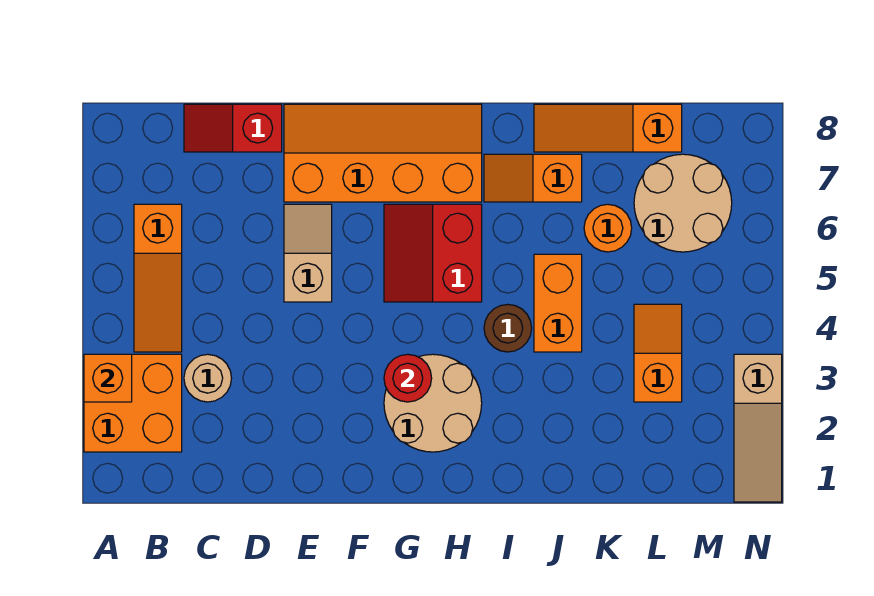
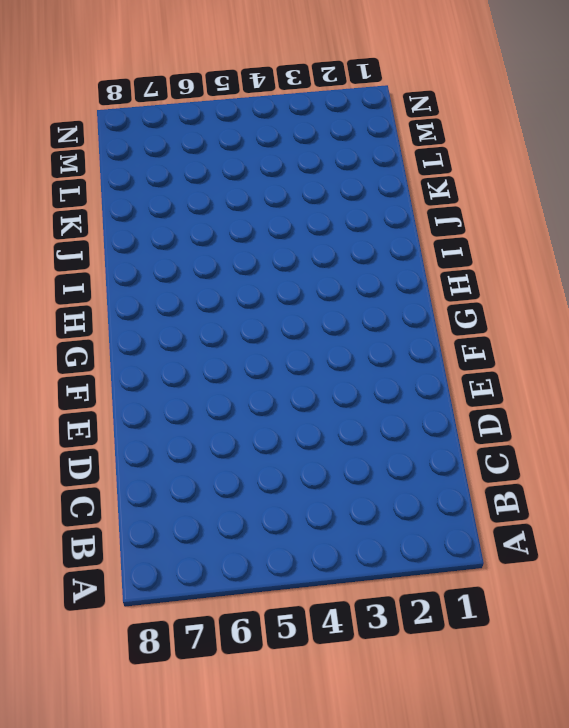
none -> orange 2x2 brick [84,354,182,452]
none -> orange 1x3 slope [134,204,182,352]
none -> tan 1x1 round brick [184,354,232,402]

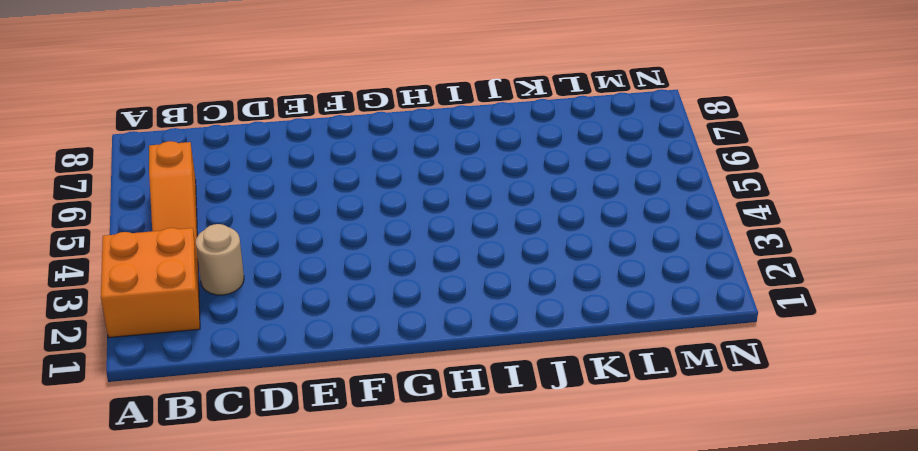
none -> red 1x2 slope [184,104,282,152]
none -> tan 1x2 slope [284,204,332,302]
none -> orange 2x4 slope [284,104,482,202]

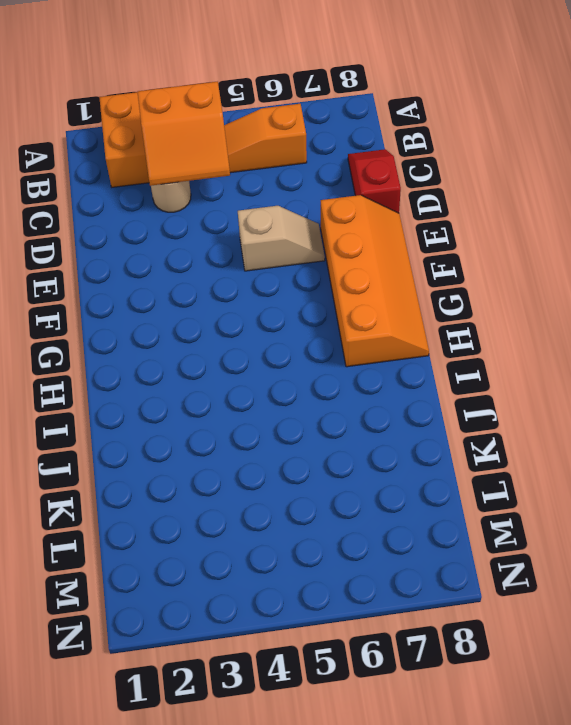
orange 2x2 slope [138,81,230,186] -> none
none -> tan 2x2 round brick [384,354,482,452]
none -> red 2x2 slope [384,204,482,302]
none -> brown 1x1 round brick [484,304,532,352]

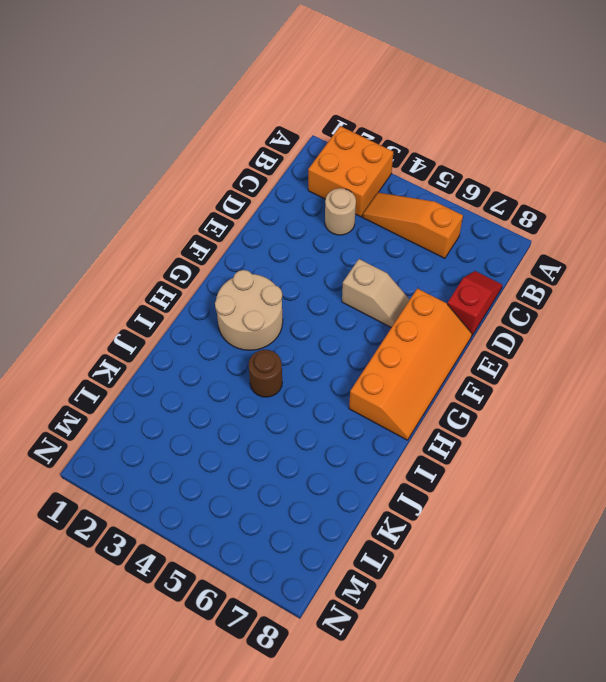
none -> red 2x2 slope [384,204,482,302]
none -> orange 1x2 slope [484,154,582,202]
none -> orange 1x2 brick [534,254,582,352]

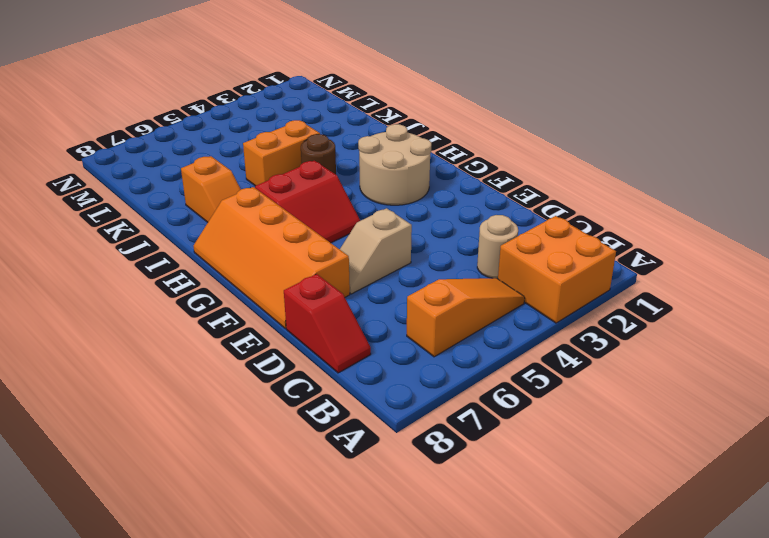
none -> orange 1x3 slope [534,104,682,152]
none -> orange 1x1 round brick [584,204,632,252]
none -> orange 1x2 slope [634,304,682,402]

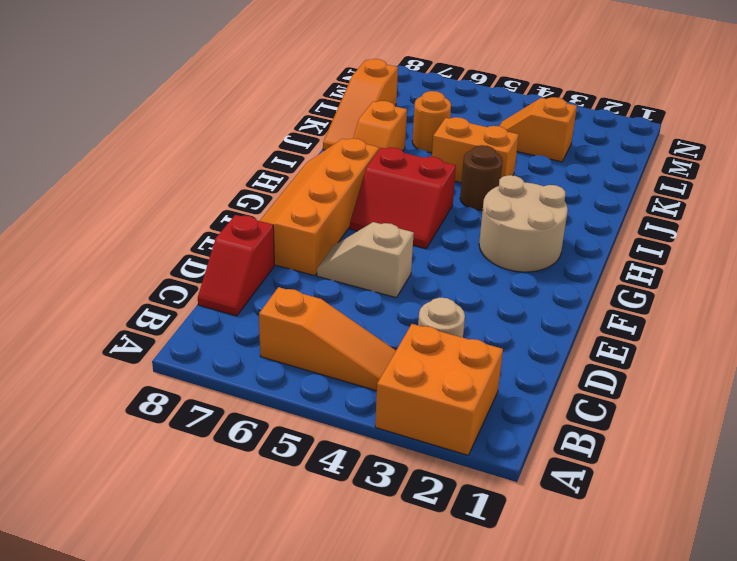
none -> tan 2x2 round brick [634,154,732,252]
none -> tan 1x3 slope [734,354,782,502]
none -> orange 1x1 brick [84,354,132,402]

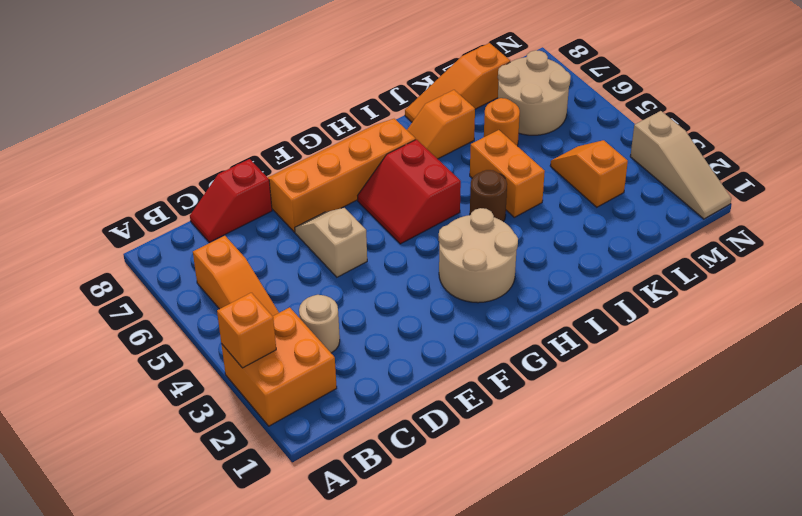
none -> red 1x1 round brick [384,354,432,402]

